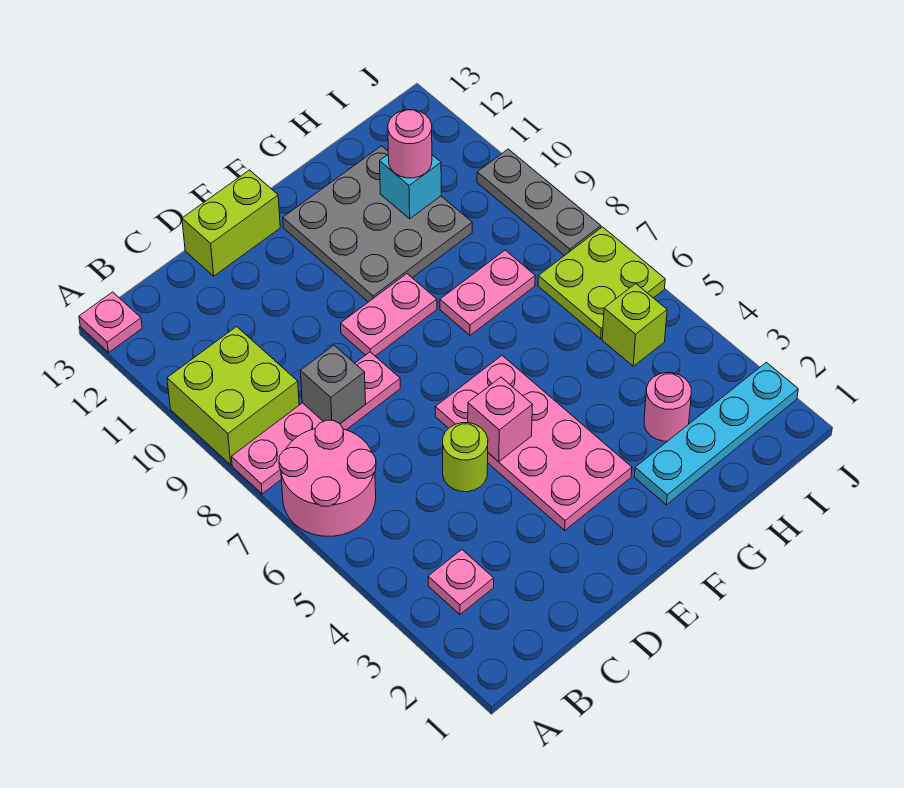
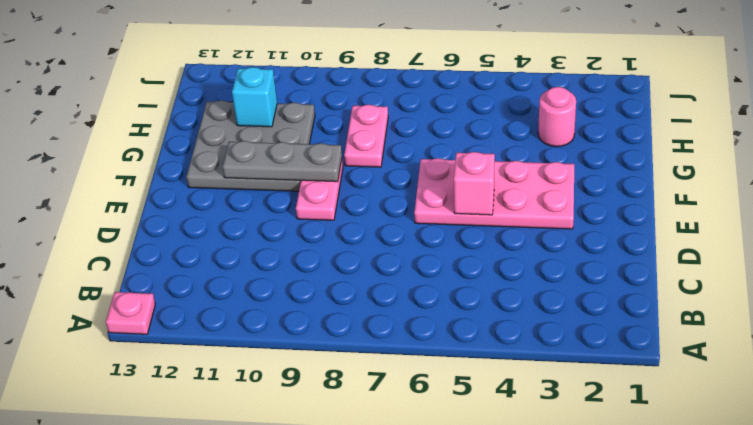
grey 1x3 plate [223,141,342,182] -> grey 1x3 plate moved to [477,149,601,256]
none -> pink 2x2 round brick [279,420,376,536]
none -> pink 1x4 plate [231,352,400,494]
none -> lime 2x2 brick [167,327,299,465]

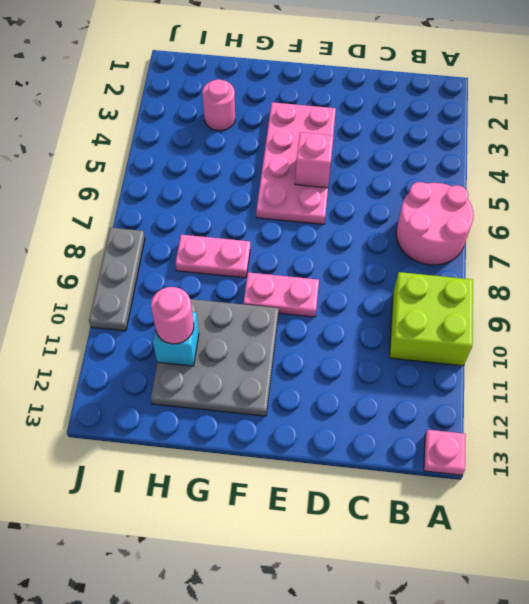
none -> pink 1x4 plate [231,352,400,494]
none -> pink 1x1 plate [428,550,494,614]
none -> lime 1x1 round brick [443,423,488,492]

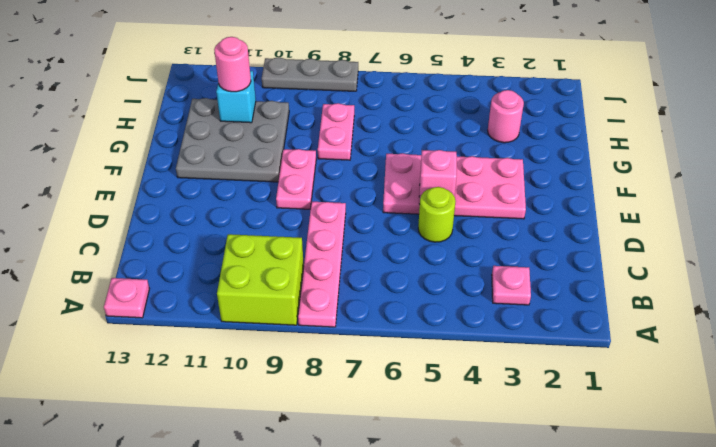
none -> pink 2x2 round brick [279,420,376,536]
none -> lime 1x2 brick [182,170,280,276]
none -> cyan 1x4 plate [634,362,798,505]

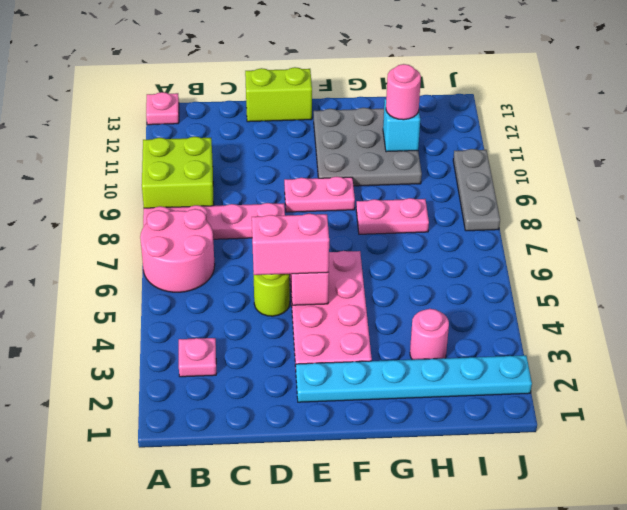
pink 1x2 brick [252,214,329,275] -> none
cyan 1x6 plate [296,355,532,402] -> cyan 1x4 plate [634,362,798,505]
none -> lime 1x1 brick [602,284,667,366]
none -> lime 2x2 plate [538,227,665,339]
none -> grey 1x1 brick [300,345,366,424]

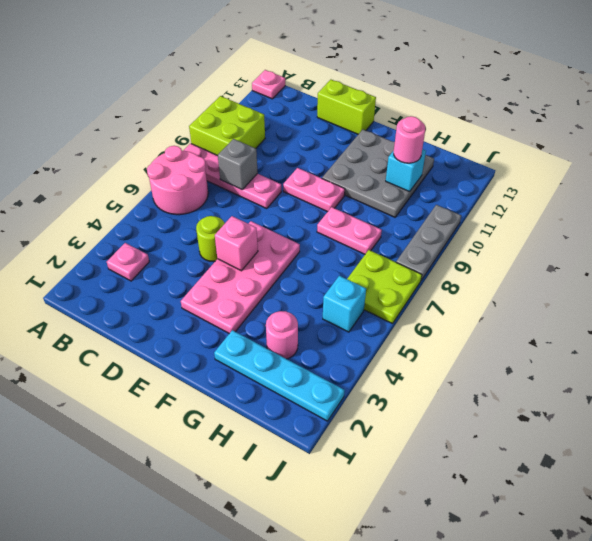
cyan 1x1 brick [323,276,366,332] -> lime 1x1 brick [602,284,667,366]

